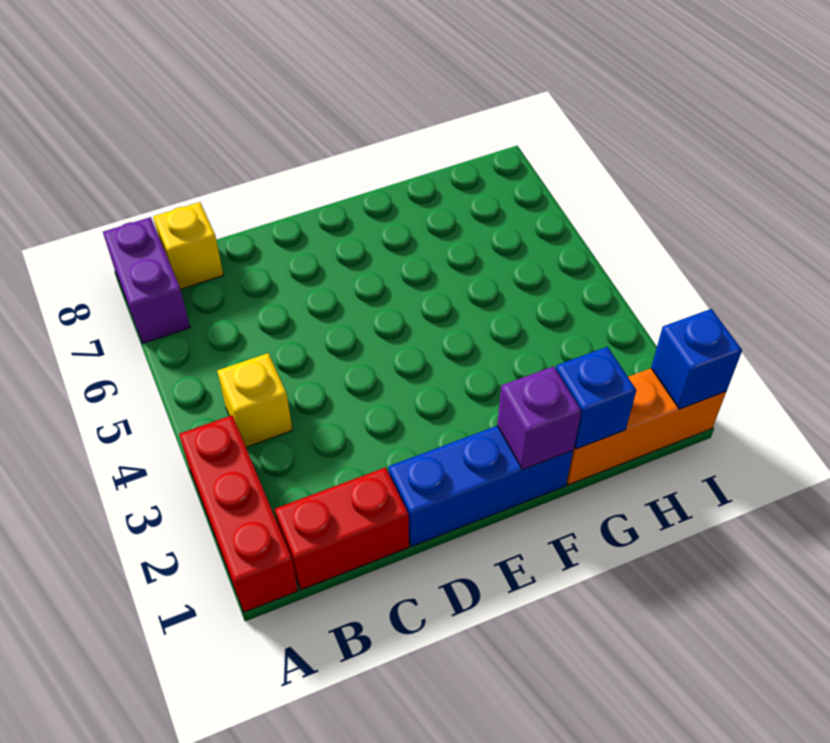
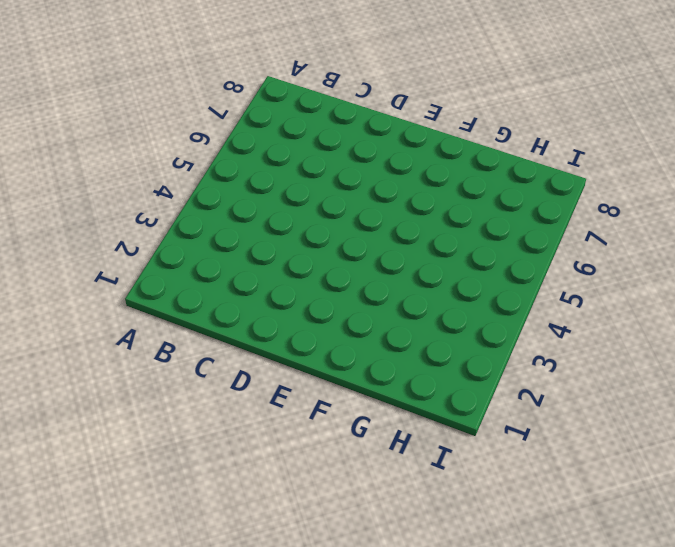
none -> red 1x3 brick [179,415,298,612]
none -> purple 1x2 brick [103,217,190,343]

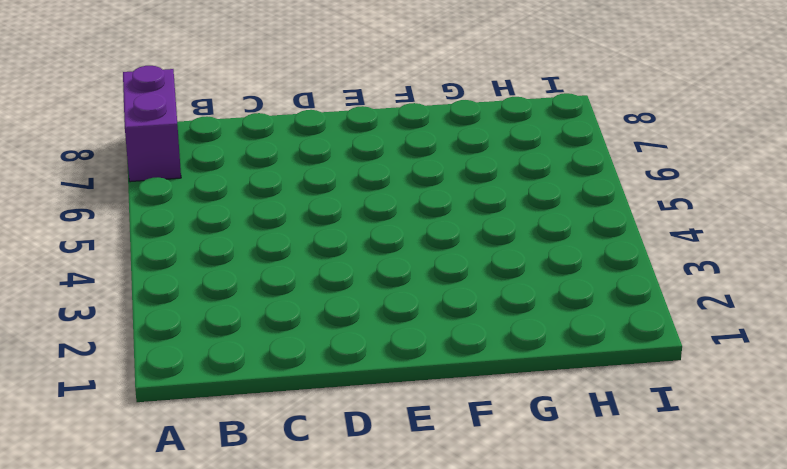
none -> red 1x3 brick [179,415,298,612]
none -> red 1x2 brick [275,467,409,590]

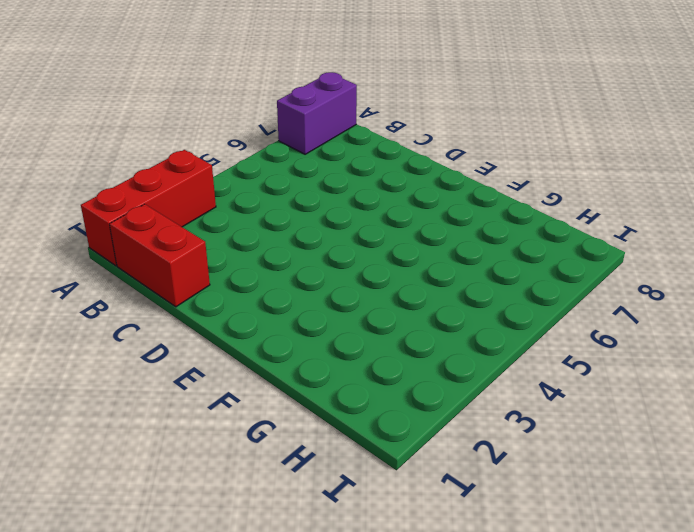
none -> yellow 1x1 brick [217,353,292,447]
none -> yellow 1x1 brick [153,202,223,289]

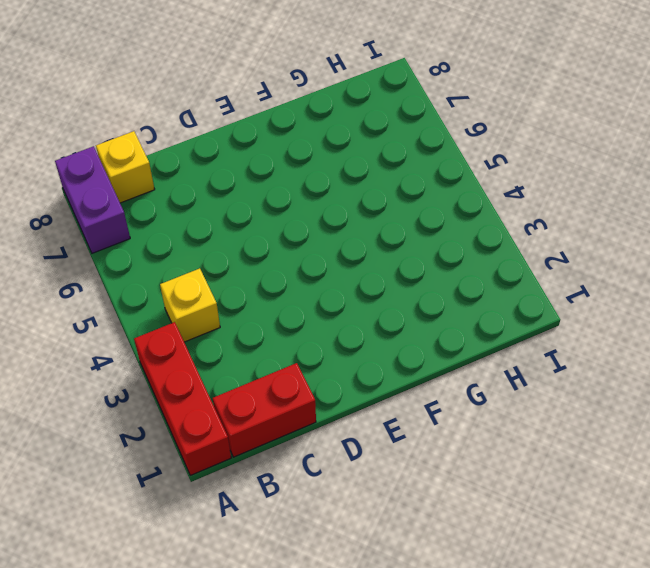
none -> blue 1x3 brick [389,426,573,546]
none -> orange 1x3 brick [567,368,726,485]

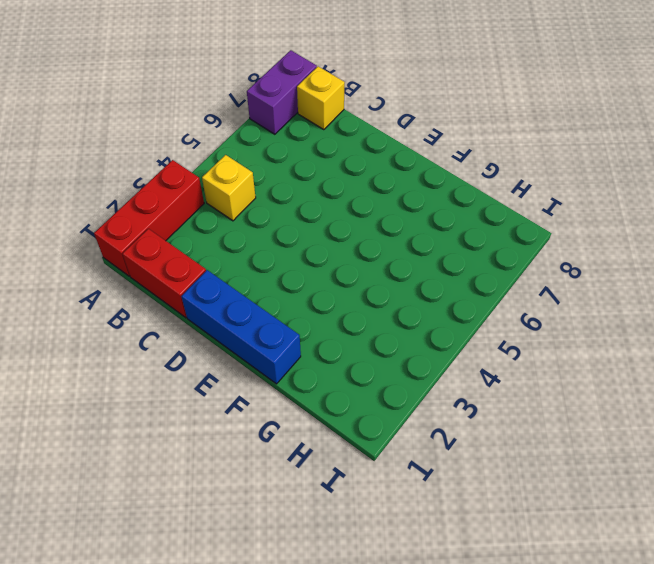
none -> orange 1x3 brick [567,368,726,485]
none -> purple 1x1 brick [497,366,581,470]

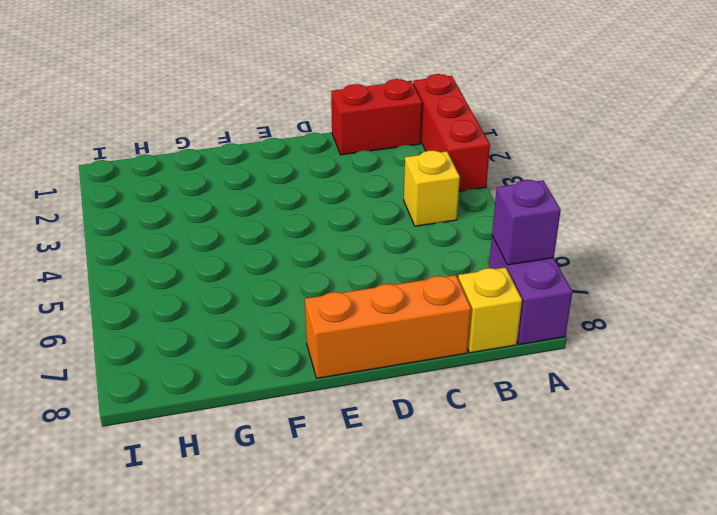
purple 1x1 brick [492,180,561,265] -> purple 1x1 brick moved to [497,366,581,470]
orange 1x3 brick [305,275,471,378] -> orange 1x3 brick moved to [567,368,726,485]
none -> blue 1x3 brick [389,426,573,546]
none -> blue 1x1 brick [556,347,636,449]

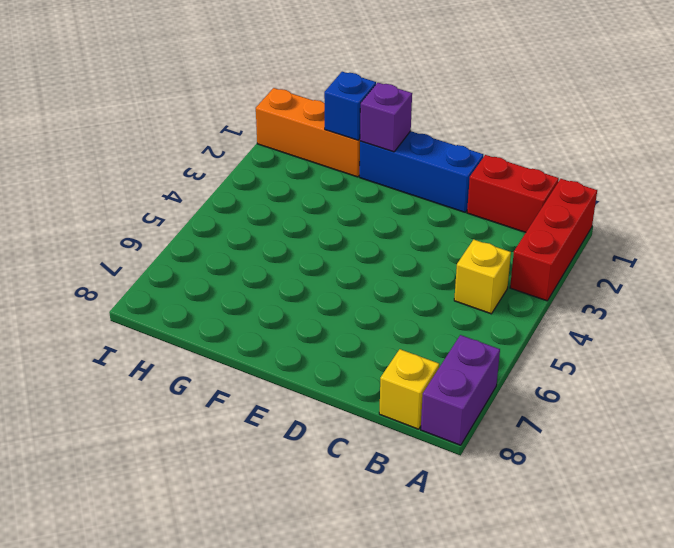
none -> blue 1x1 brick [651,309,742,409]

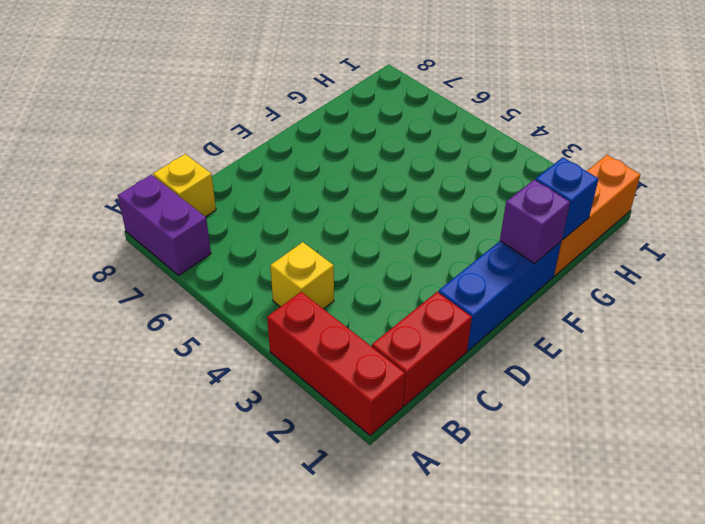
none -> blue 1x1 brick [651,309,742,409]

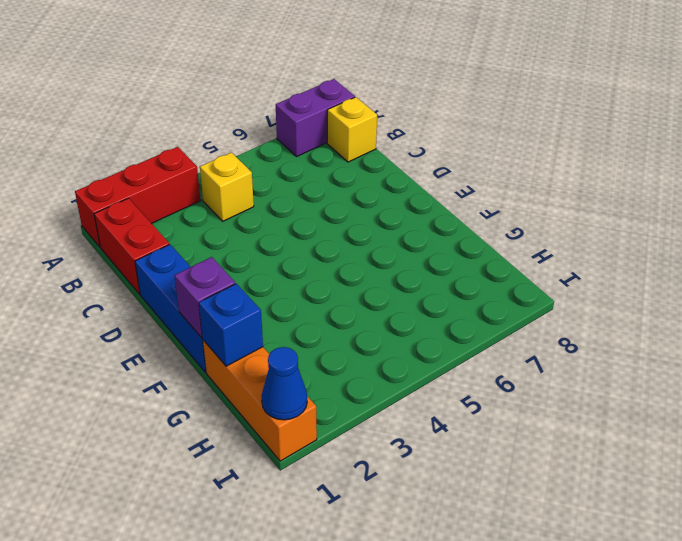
blue 1x1 cone [262,347,307,420] -> blue 1x1 brick [651,309,742,409]

